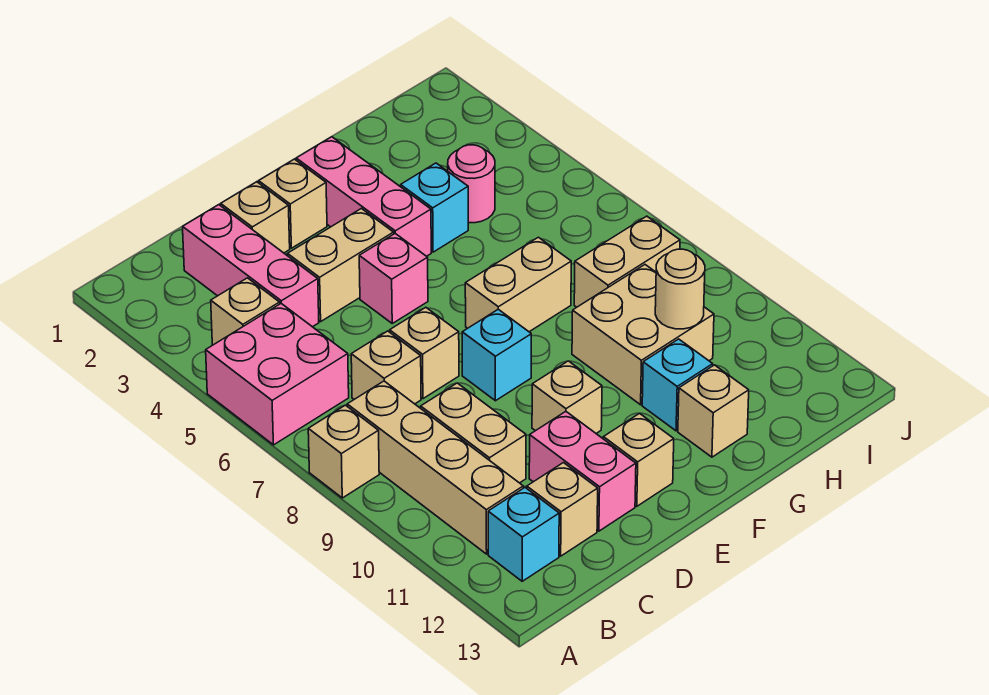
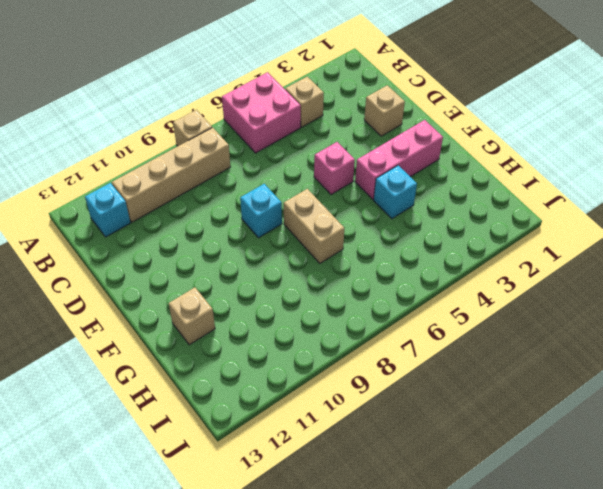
none -> pink 1x3 brick [183,205,319,327]
none -> tan 1x1 brick [351,331,421,404]
none -> tan 1x2 brick [421,383,526,483]

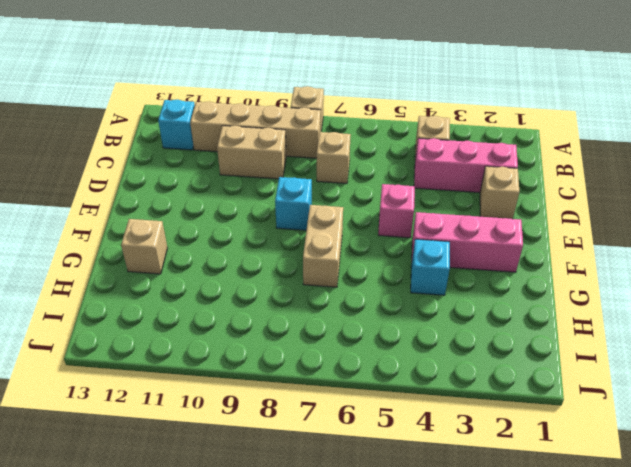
none -> pink 2x2 brick [206,304,349,445]
none -> tan 1x1 brick [527,463,598,556]
none -> tan 1x2 brick [288,208,394,321]

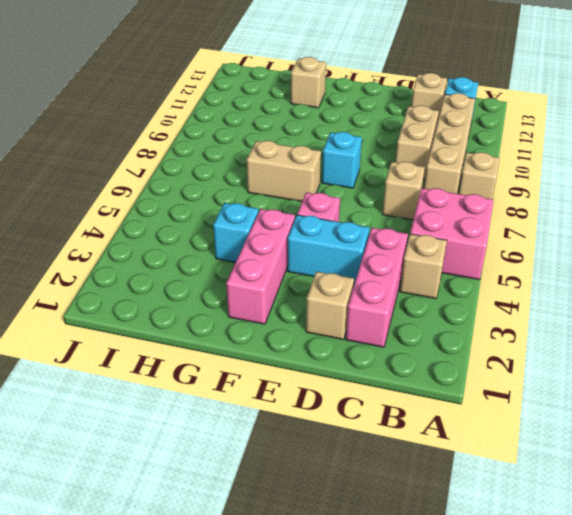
cyan 1x2 brick [287,215,370,284] -> tan 1x2 brick [288,208,394,321]
none -> tan 1x1 brick [390,307,459,399]
none -> pink 1x2 brick [529,412,636,531]
none -> tan 1x1 brick [259,159,327,248]

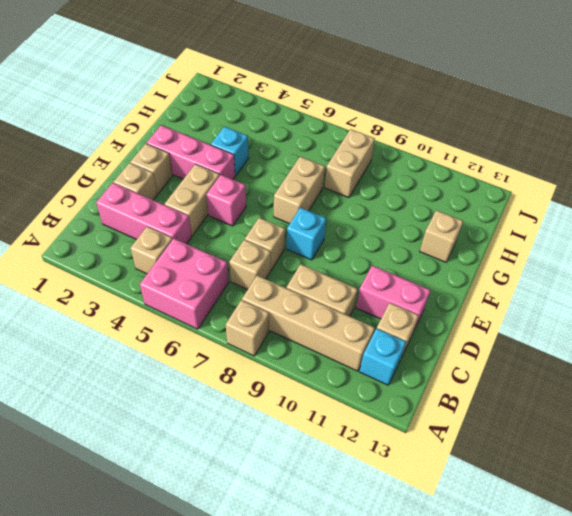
none -> tan 1x1 brick [532,361,602,433]
none -> tan 1x1 brick [603,413,674,506]
none -> tan 2x2 brick [572,265,714,405]

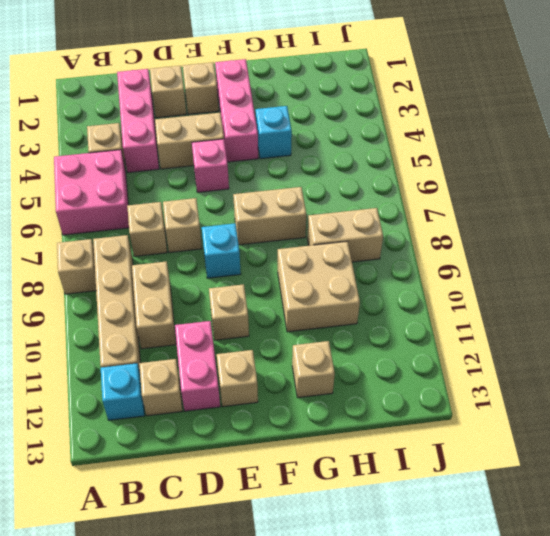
none -> cyan 1x1 brick [642,339,713,431]
none -> pink 1x1 round brick [448,145,495,223]
none -> tan 1x1 round brick [655,249,705,329]

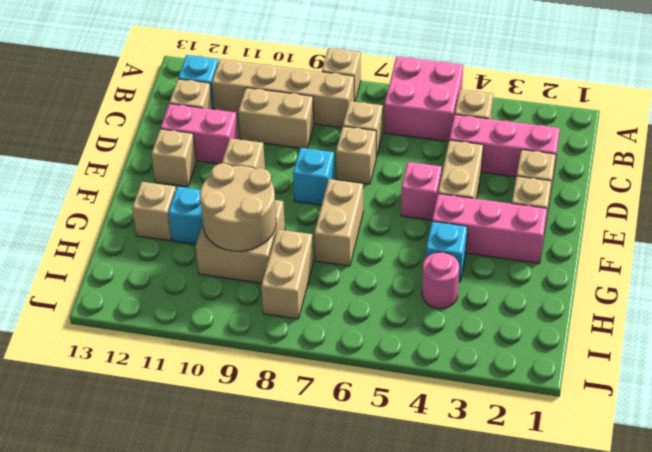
tan 2x2 round brick [200,163,276,251] -> tan 1x1 round brick [655,249,705,329]

